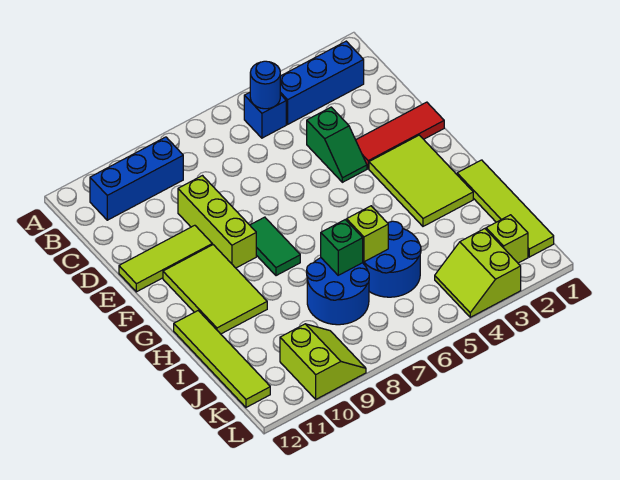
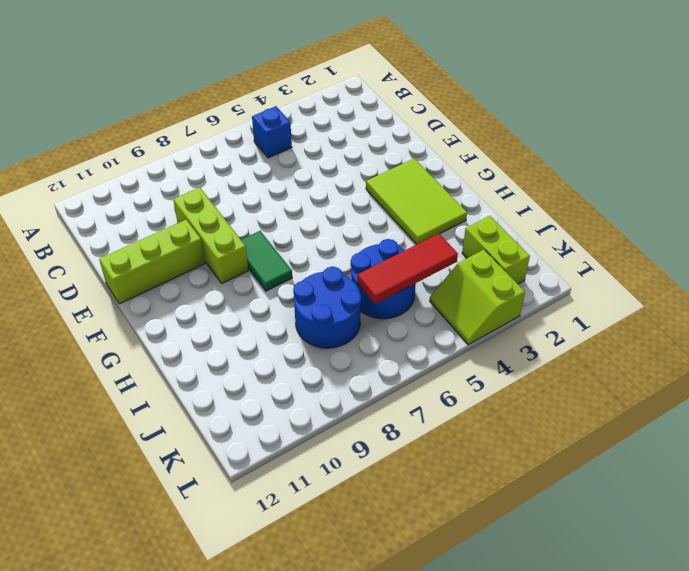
lime 1x3 brick [99,220,205,304] -> lime 1x3 tile [119,225,212,292]
lime 1x2 brick [462,216,530,284] -> lime 1x1 brick [486,215,528,263]
red 1x3 tile [357,234,458,304] -> red 1x3 tile moved to [356,102,444,169]
none -> blue 1x3 brick [280,41,364,124]
none -> blue 1x3 brick [90,137,183,220]
none -> green 1x2 slope [307,107,367,182]

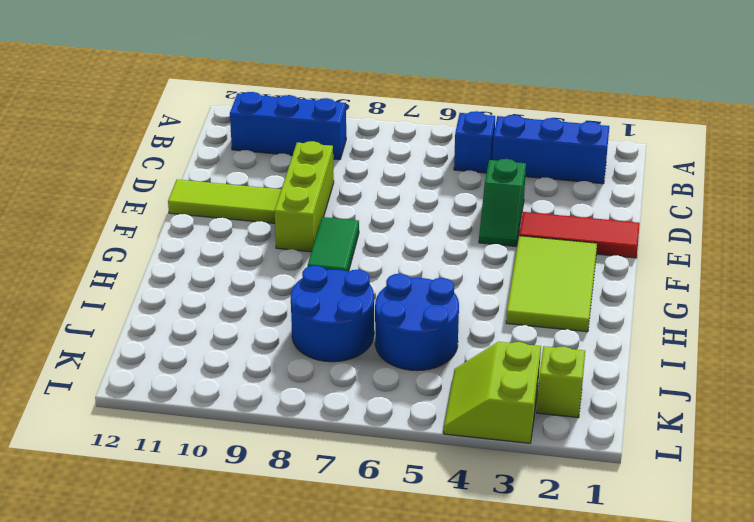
none -> lime 2x3 tile [163,245,267,334]
none -> lime 1x4 tile [457,160,554,257]
none -> lime 1x4 tile [174,311,270,407]

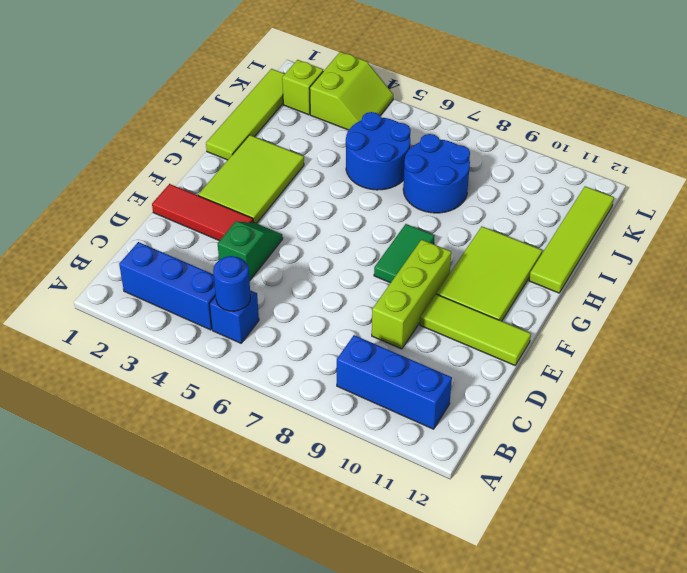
none -> lime 2x2 slope [280,324,366,399]
none -> lime 1x1 brick [347,206,388,262]
none -> green 1x1 brick [321,220,363,275]

